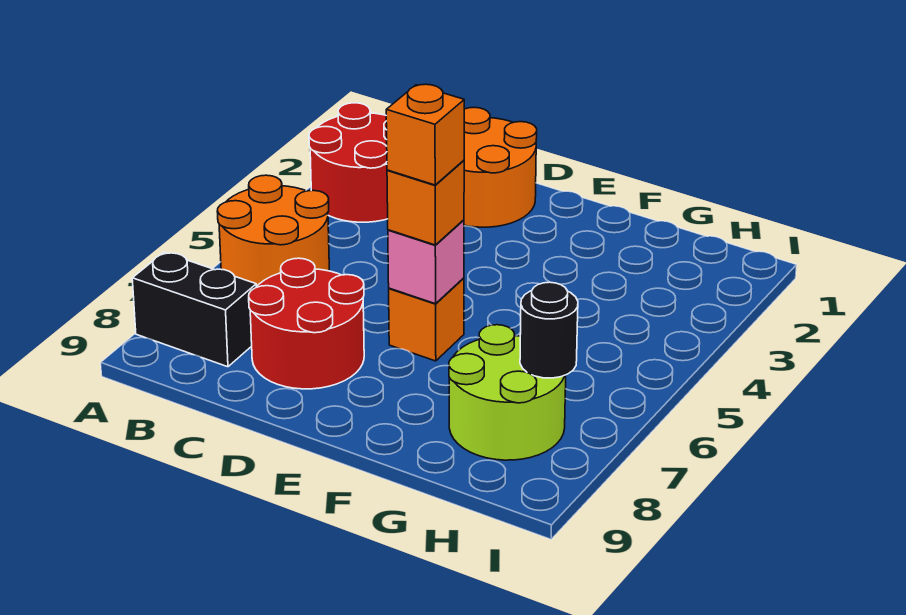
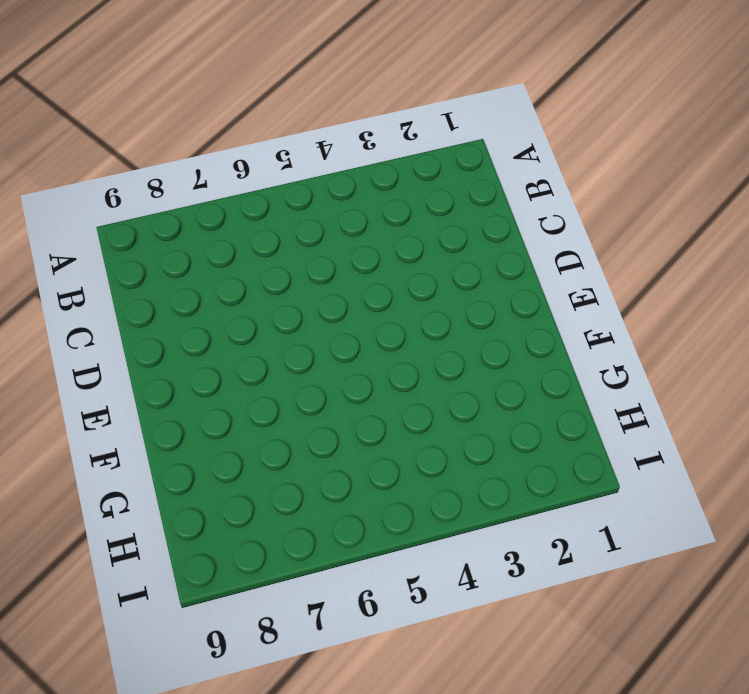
none -> red 2x2 round brick [309,103,388,222]
none -> orange 2x2 round brick [217,175,329,287]

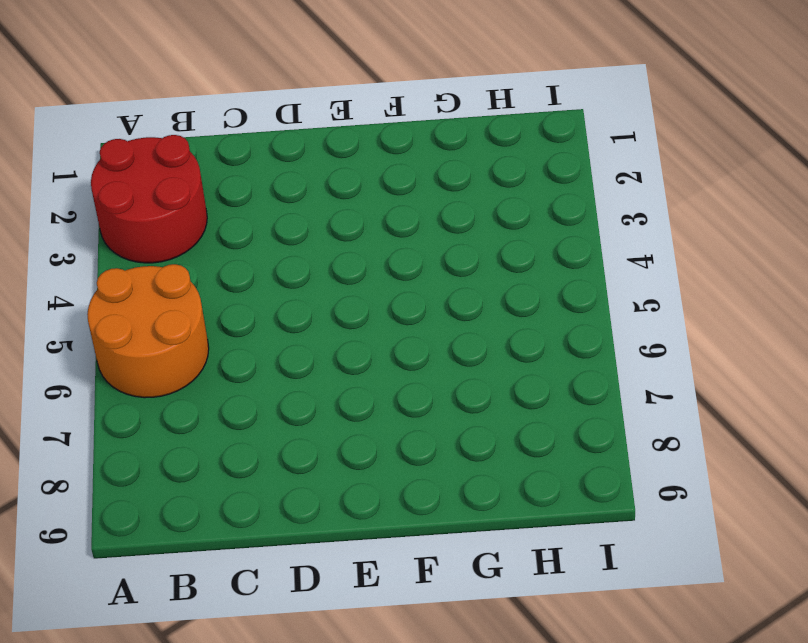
none -> black 1x2 brick [132,252,256,367]
none -> orange 2x2 round brick [464,107,537,227]

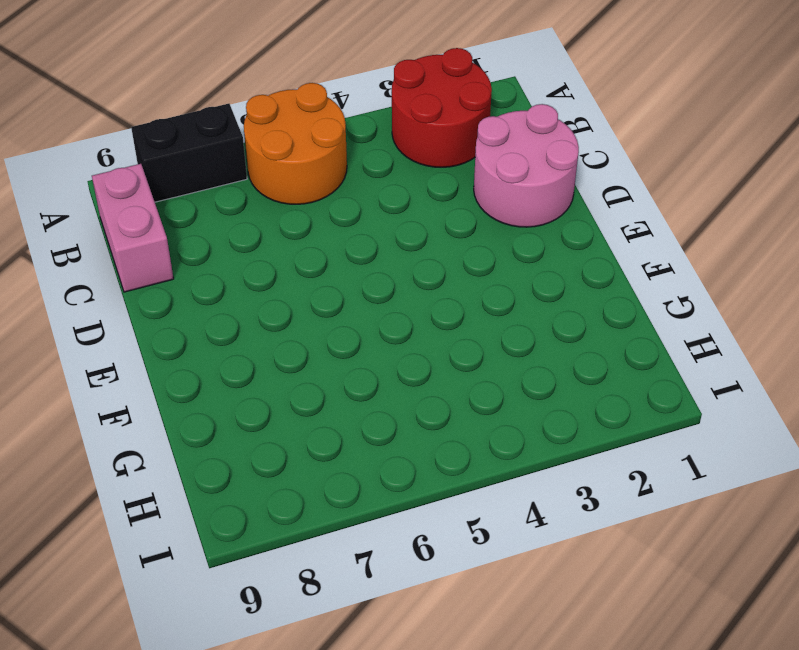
black 1x2 brick [131,104,247,202] -> black 1x2 brick turned to [132,252,256,367]
pink 1x2 brick [92,164,174,292] -> none
pink 2x2 round brick [474,104,579,227] -> orange 2x2 round brick [464,107,537,227]
none -> red 2x2 round brick [249,258,364,389]
none -> orange 1x1 brick [389,278,464,361]

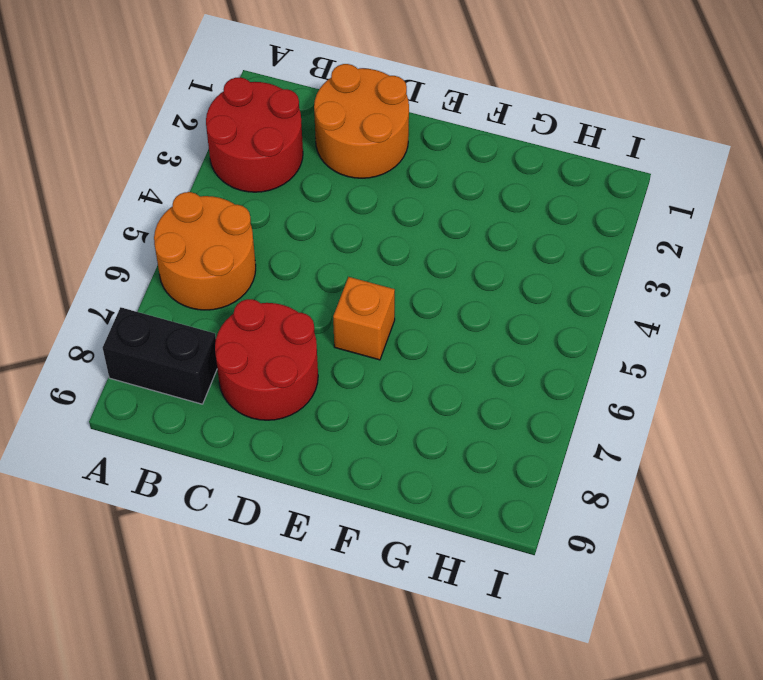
none -> lime 2x2 round brick [449,325,566,460]
none -> pink 1x1 brick [388,220,464,304]

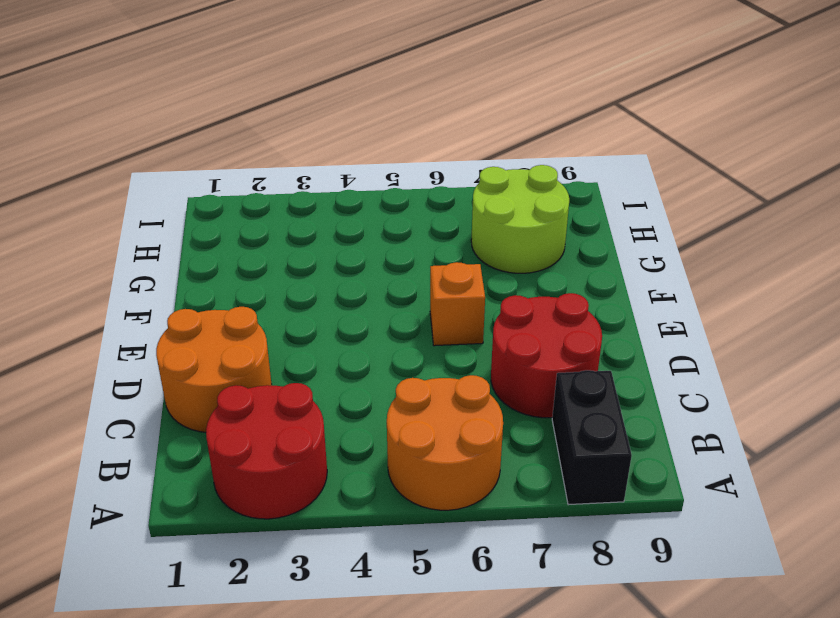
none -> pink 1x1 brick [388,220,464,304]
none -> black 1x1 round brick [520,282,578,378]

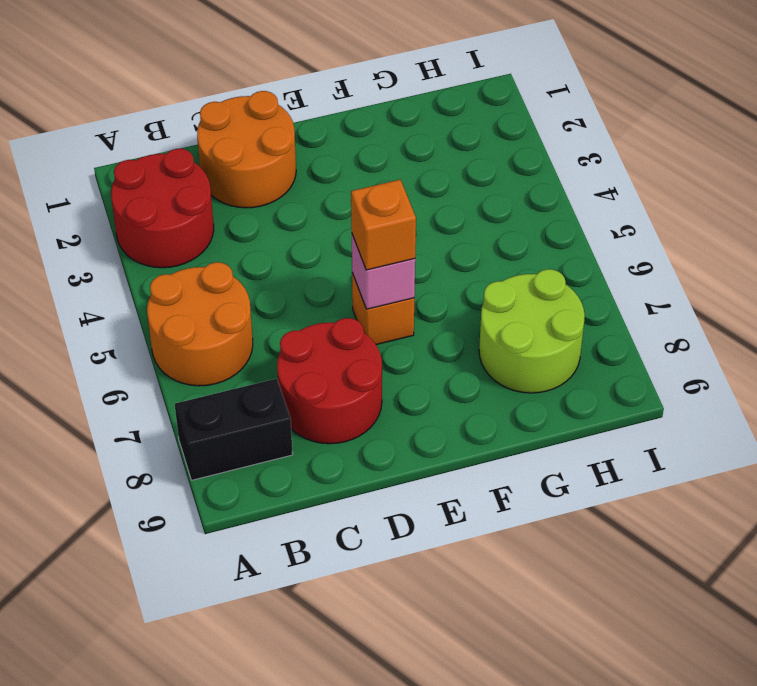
none -> black 1x1 round brick [520,282,578,378]
none -> orange 1x1 brick [386,84,464,185]

